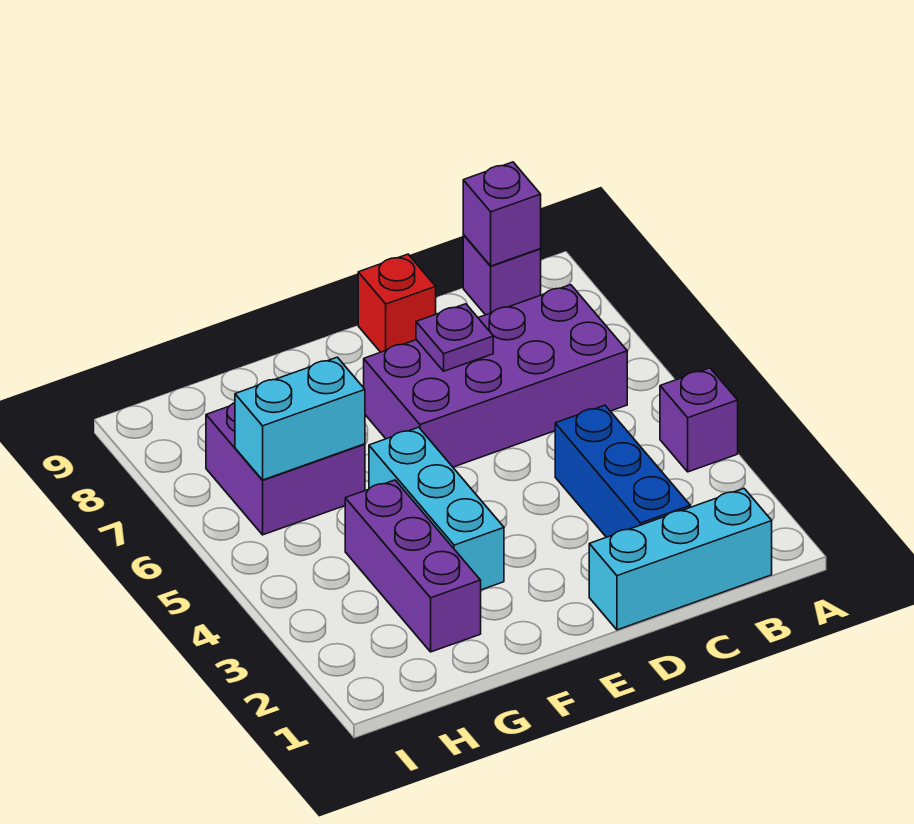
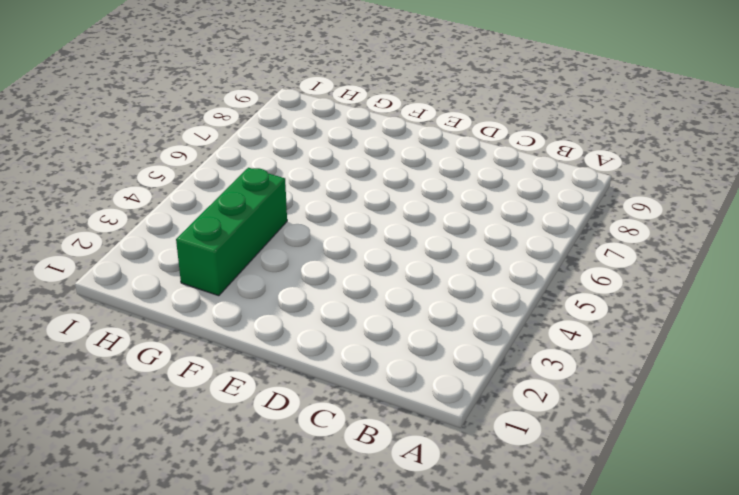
green 1x3 brick [176,168,287,296] -> purple 1x3 brick [345,480,481,652]
none -> purple 1x1 brick [660,368,738,472]
none -> cyan 1x3 brick [589,489,772,630]
none -> purple 2x4 brick [364,285,627,467]

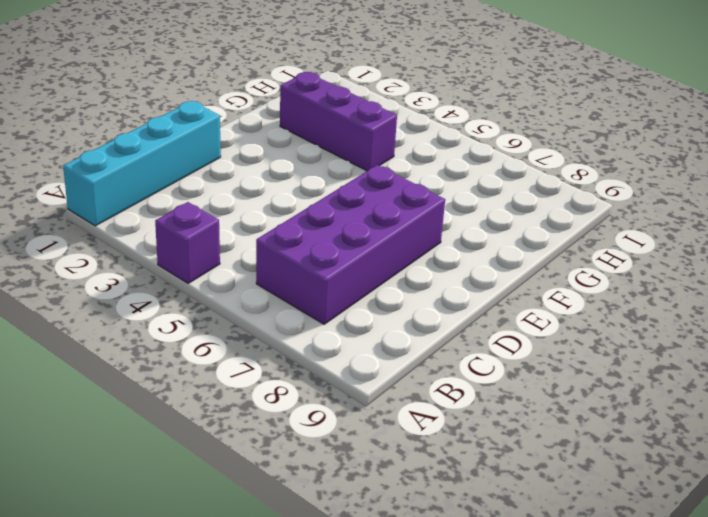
cyan 1x4 brick [63,101,221,226] -> cyan 1x3 brick [589,489,772,630]
none -> purple 1x1 brick [463,235,541,315]
none -> blue 1x3 brick [555,405,690,537]
none -> red 1x1 brick [358,254,436,352]

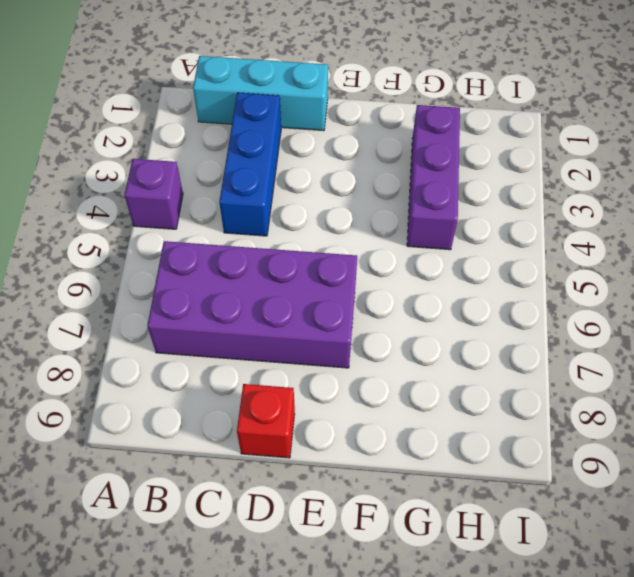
none -> purple 1x1 brick [463,235,541,315]
none -> cyan 1x3 brick [369,427,504,590]
none -> purple 2x2 brick [206,403,365,535]

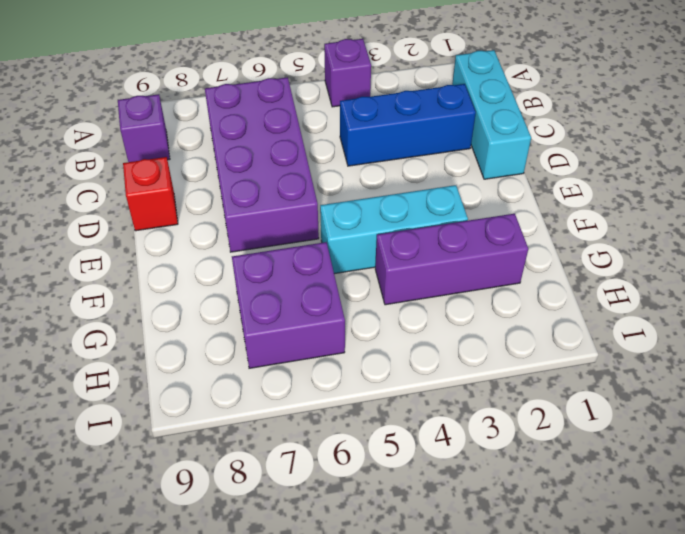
none -> purple 1x1 brick [463,162,541,266]
none -> purple 1x1 plate [416,304,493,371]
none -> cyan 1x2 brick [235,357,365,480]

